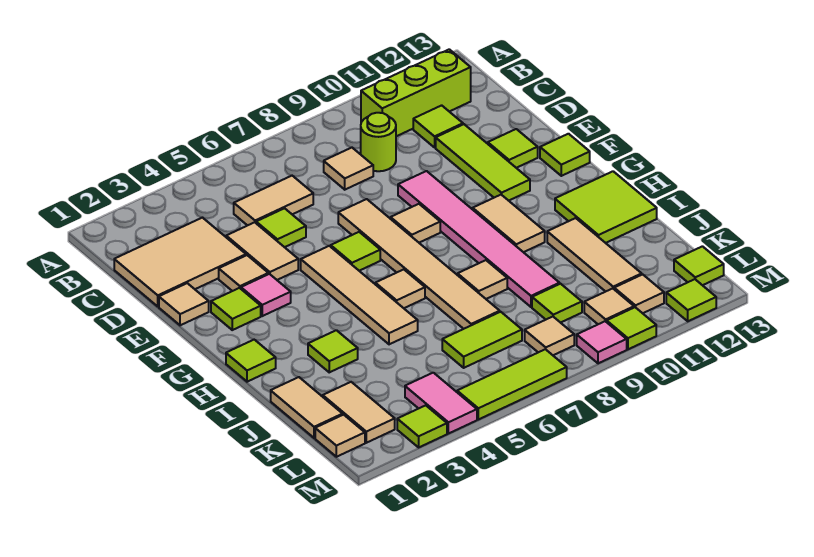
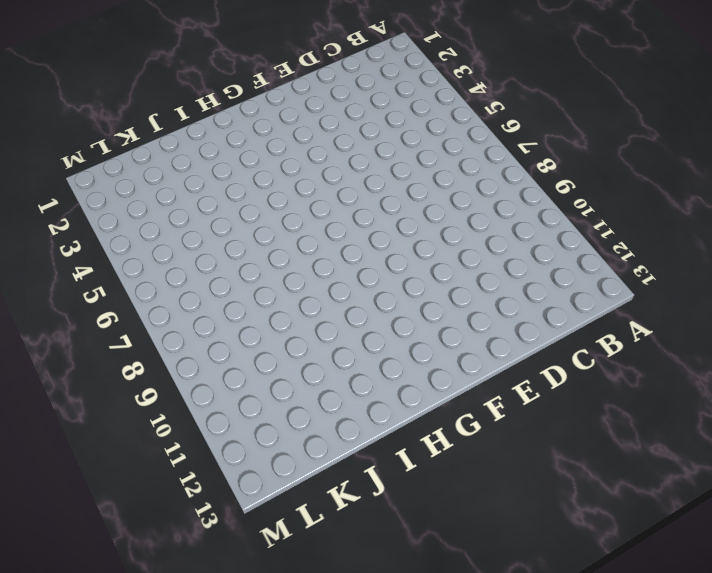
none -> lime 1x3 brick [361,49,471,136]
none -> tan 2x3 tile [114,218,246,306]
none -> tan 1x2 tile [234,176,313,226]
none -> tan 1x1 tile [324,148,373,190]

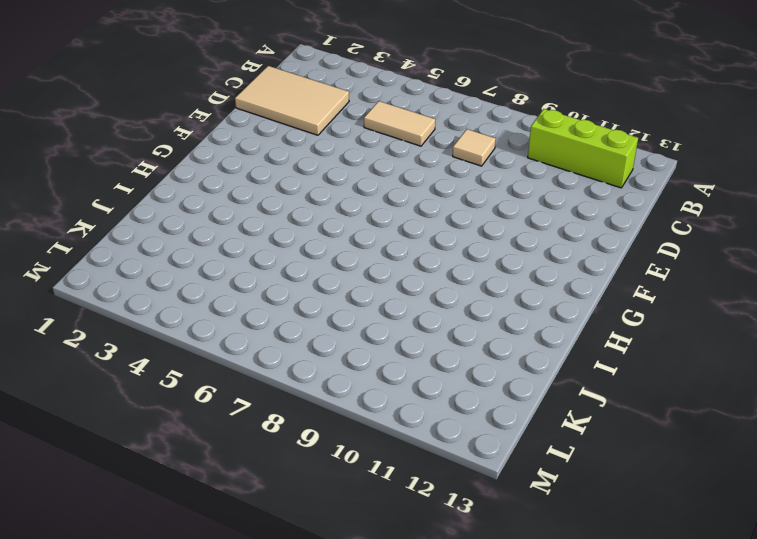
none -> lime 1x1 round brick [361,113,396,171]
none -> lime 1x1 tile [413,105,463,147]
none -> tan 1x2 tile [226,222,298,280]
none -> lime 1x1 tile [256,208,306,247]

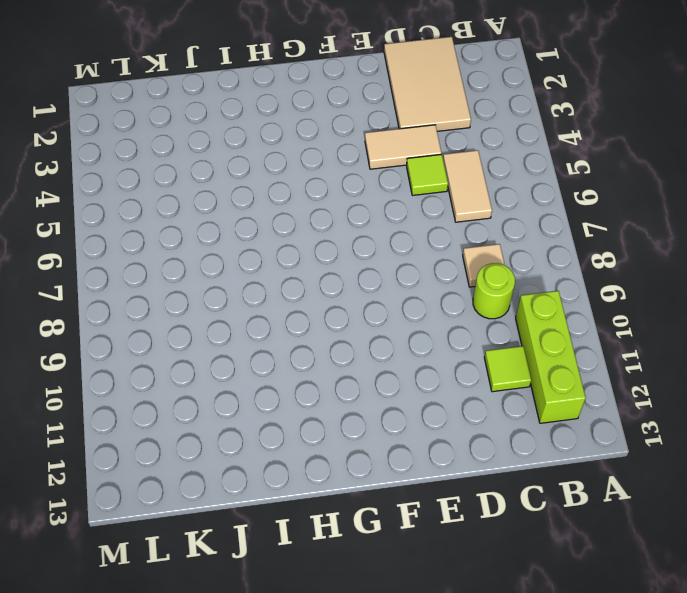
none -> lime 1x3 tile [436,124,530,201]
none -> tan 1x1 tile [159,283,209,325]
none -> tan 1x1 tile [219,255,268,291]
none -> tan 1x6 tile [338,199,500,329]

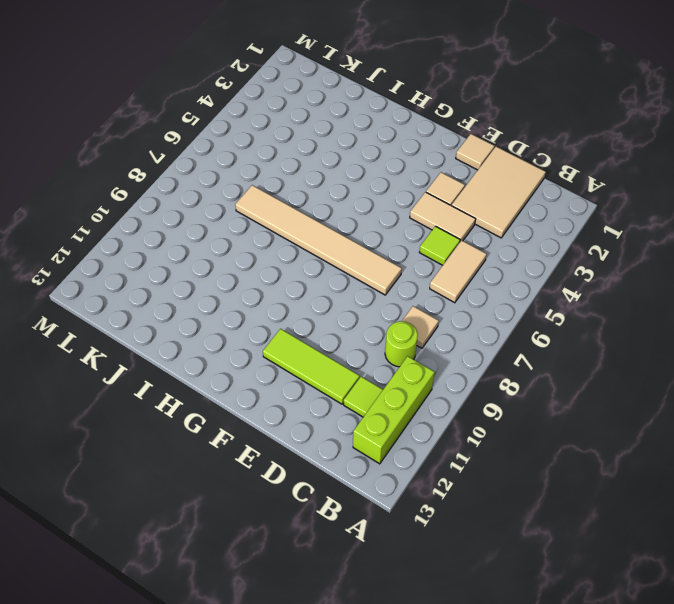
none -> pink 1x6 tile [398,171,560,307]
none -> lime 1x1 tile [488,129,538,168]
none -> lime 1x1 tile [211,288,261,330]
none -> pink 1x1 tile [241,274,291,316]

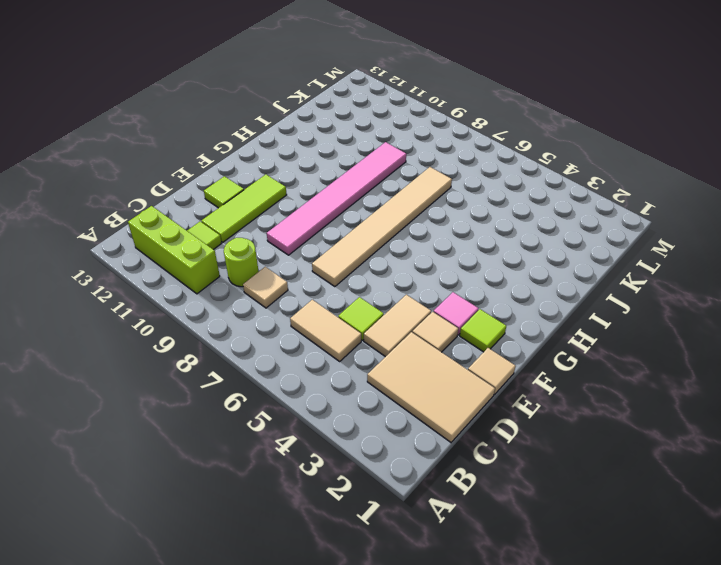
none -> tan 1x4 tile [301,246,418,344]
none -> lime 1x1 tile [330,232,380,271]
none -> tan 1x1 tile [391,204,440,243]
none -> lime 1x1 tile [540,134,590,176]

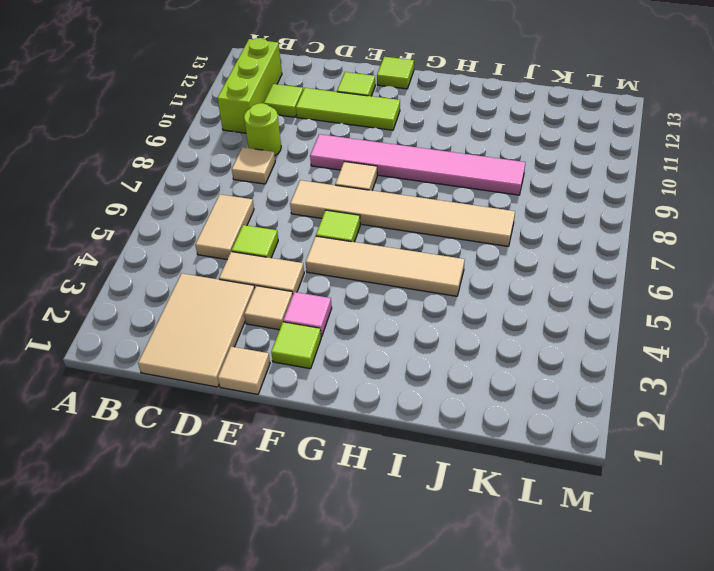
none -> tan 1x2 tile [473,195,545,252]
none -> lime 1x1 tile [226,340,276,382]
none -> tan 1x1 tile [375,269,425,308]
none -> lime 2x2 tile [555,171,657,243]

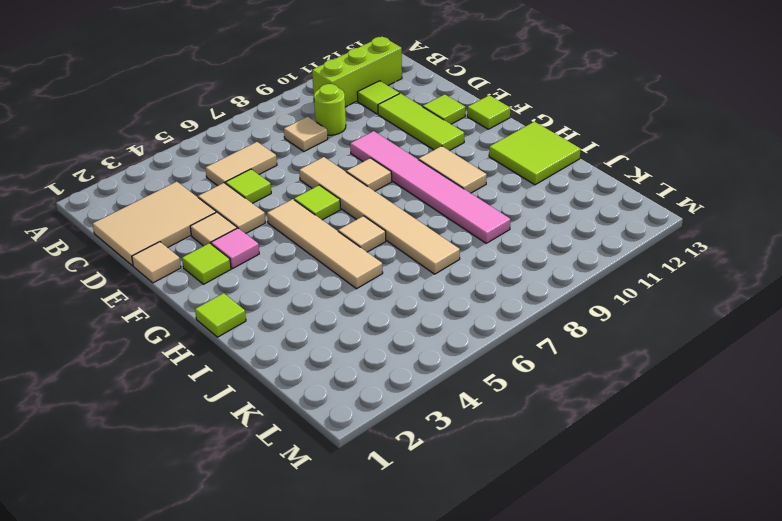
none -> lime 1x1 tile [308,330,358,372]
none -> tan 1x1 tile [458,260,507,299]
none -> tan 1x3 tile [547,218,642,292]
none -> tan 1x2 tile [271,377,343,438]

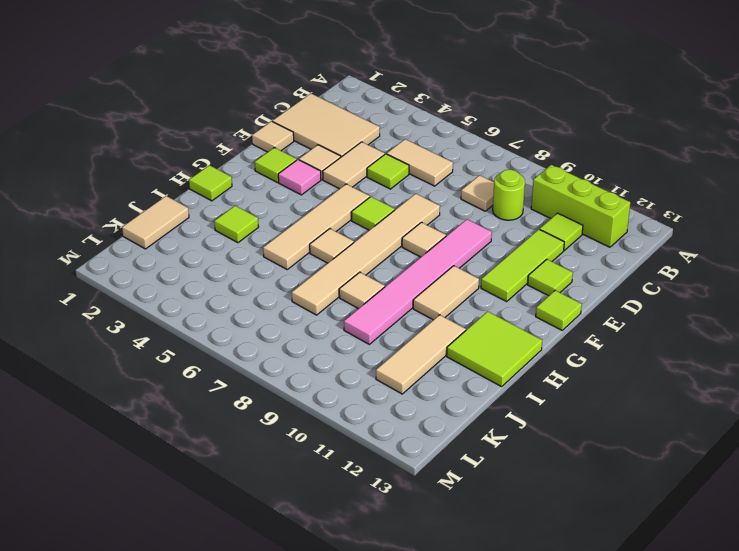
none -> tan 1x2 tile [322,382,395,443]
none -> lime 1x2 tile [442,312,522,368]
none -> lime 1x1 tile [532,284,582,323]
none -> tan 1x1 tile [315,415,365,457]

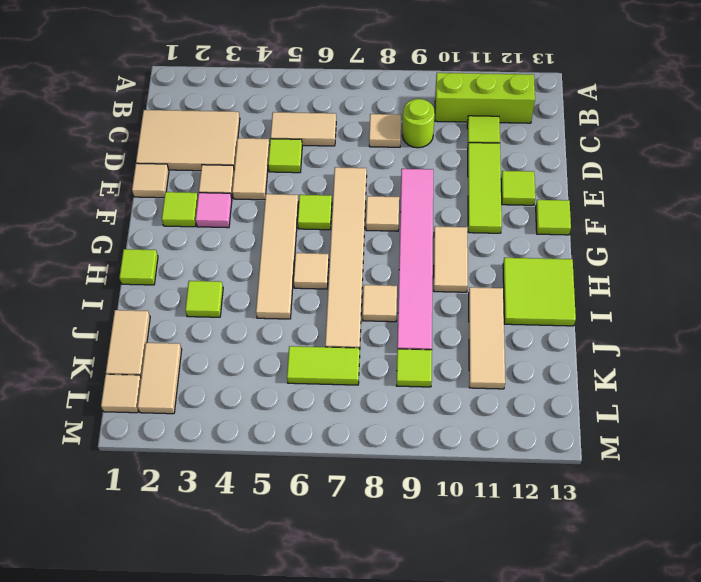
none -> pink 1x2 tile [405,373,477,434]
none -> tan 1x1 tile [525,317,574,355]
none -> tan 1x1 tile [584,288,634,324]
none -> tan 1x1 tile [614,274,664,313]

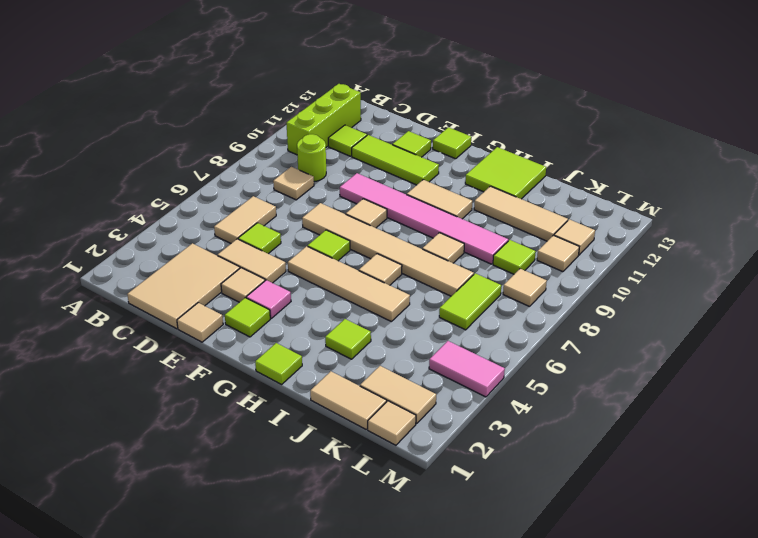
none -> lime 1x1 tile [674,246,724,285]
none -> lime 1x1 tile [397,405,447,447]
none -> lime 1x3 tile [457,349,567,420]
none -> pink 1x1 tile [577,321,627,363]

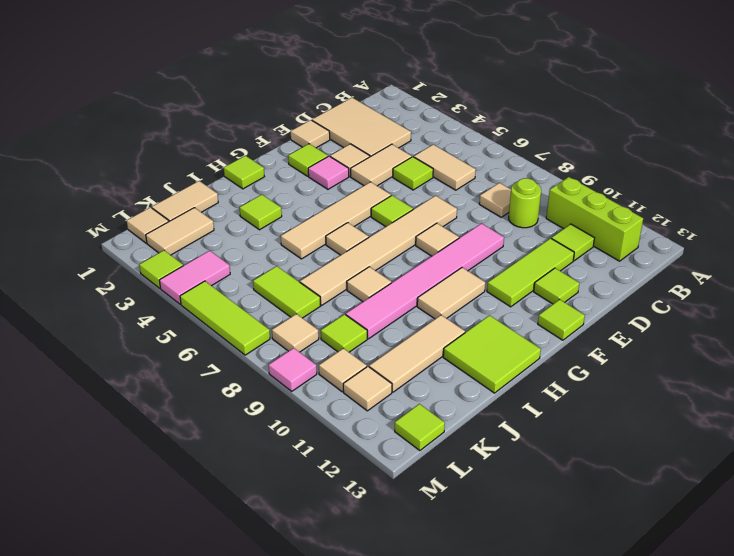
none -> lime 1x1 tile [607,307,656,349]
none -> lime 1x1 tile [666,279,716,321]

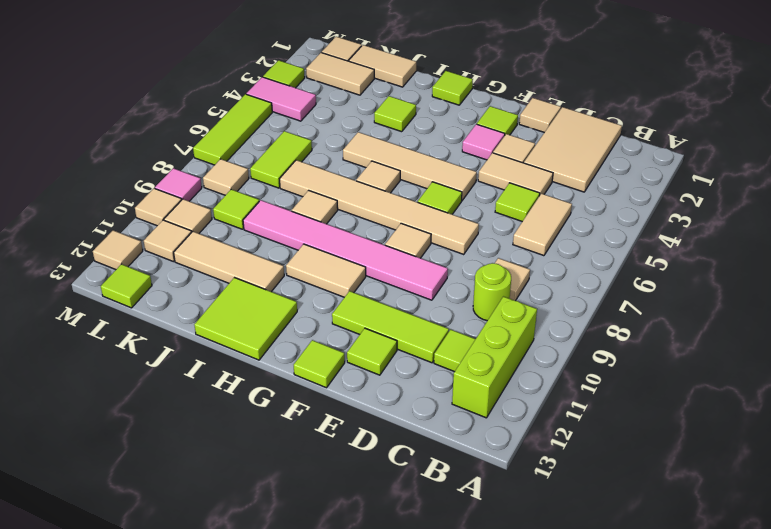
tan 1x1 tile [135,188,182,226] -> lime 1x1 tile [607,307,656,349]
tan 1x1 tile [93,230,143,270] -> lime 1x1 tile [666,279,716,321]

